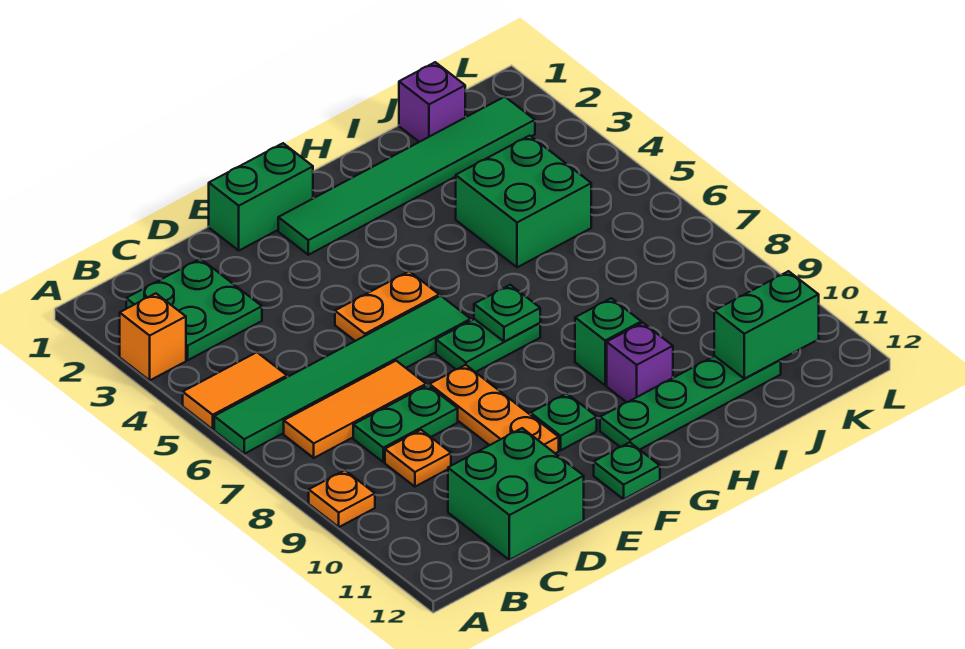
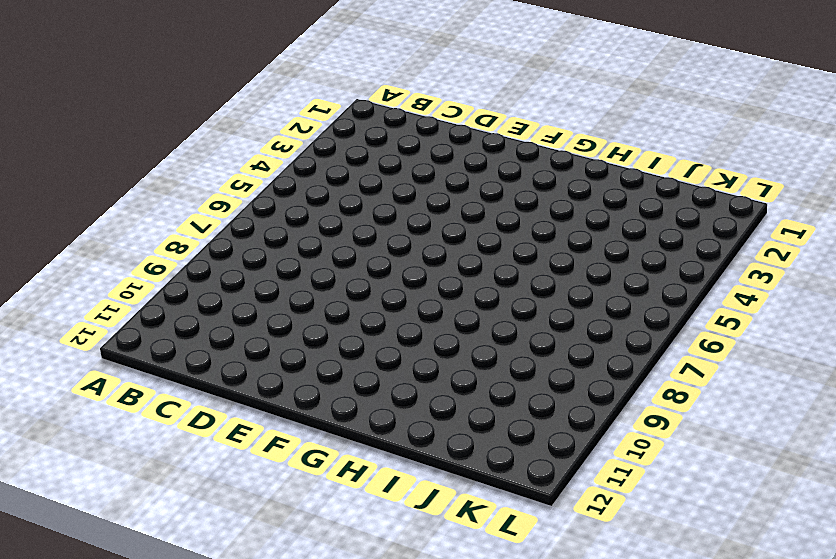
none -> orange 1x1 brick [120,293,186,380]
none -> orange 1x2 tile [183,352,287,429]
none -> green 1x6 tile [214,296,471,454]

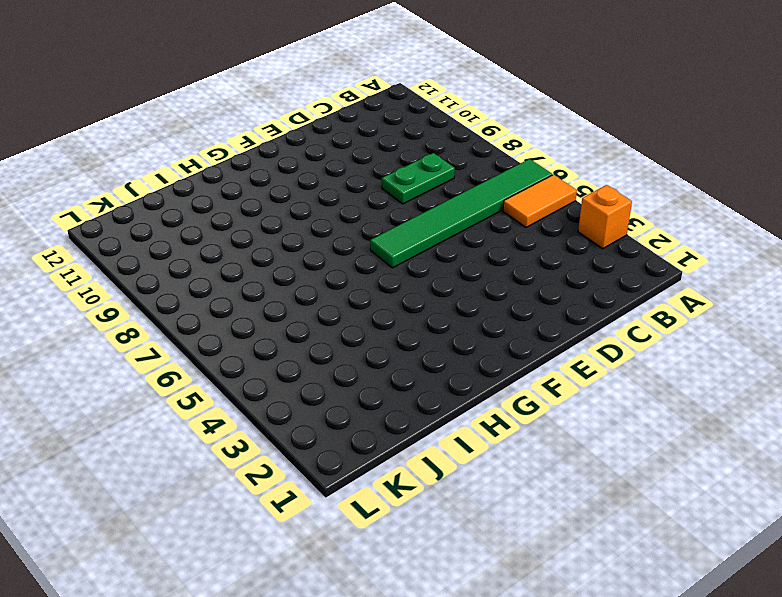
none -> orange 1x1 plate [309,470,375,527]
none -> green 2x2 plate [126,259,262,360]
none -> orange 1x3 tile [284,361,426,458]

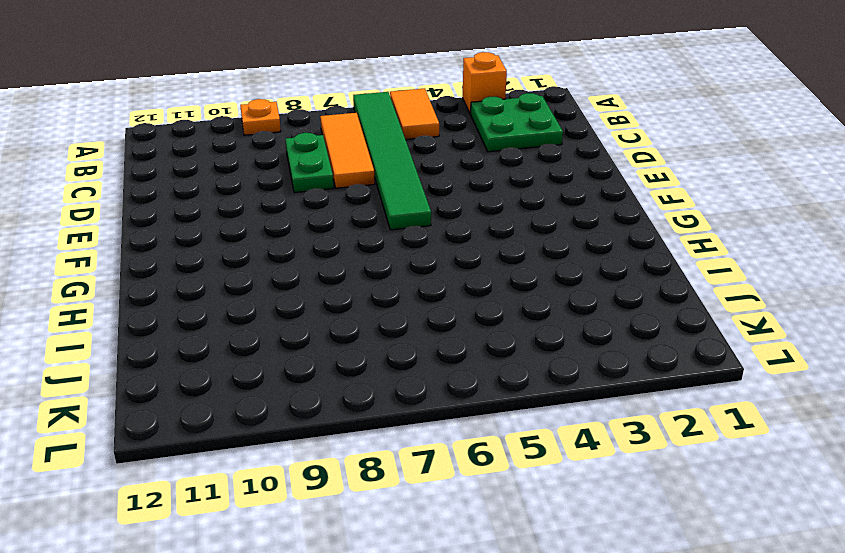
none -> orange 1x1 plate [385,430,451,487]
none -> green 2x2 brick [448,428,584,560]
none -> green 1x2 brick [209,143,313,250]

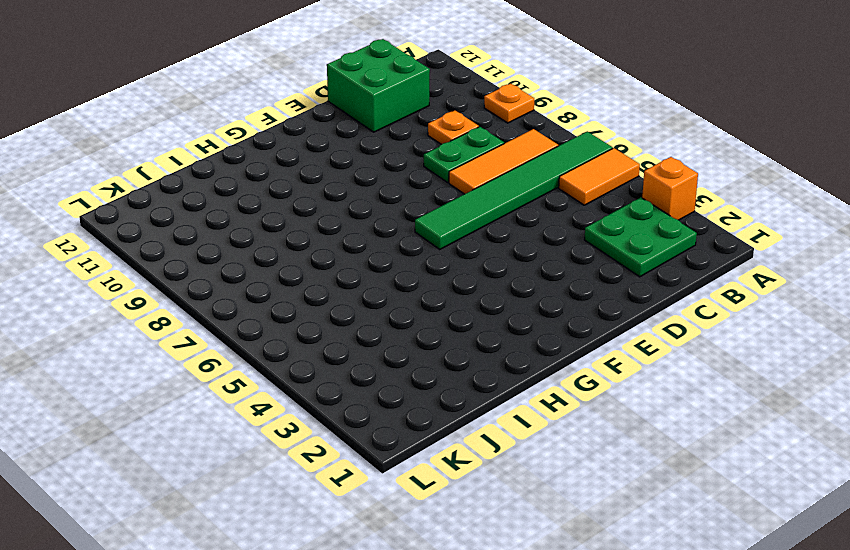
none -> green 1x2 brick [209,143,313,250]
none -> orange 1x2 plate [335,271,439,341]
none -> orange 1x3 plate [429,365,559,453]

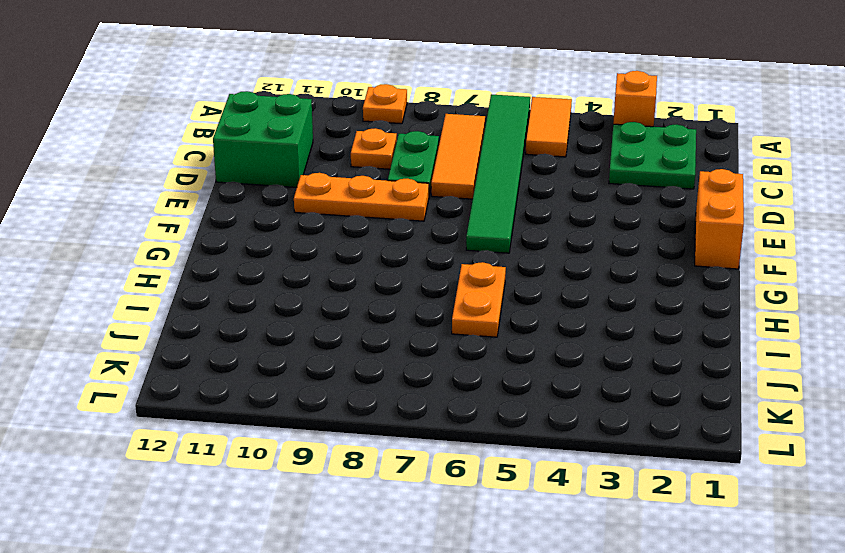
orange 1x2 brick [695,169,744,269] -> green 1x2 brick [209,143,313,250]
orange 1x2 plate [452,262,506,337] -> orange 1x2 plate moved to [335,271,439,341]
none -> green 1x6 tile [278,97,535,255]
none -> green 1x2 plate [436,319,540,372]
none -> green 1x1 plate [531,393,597,450]

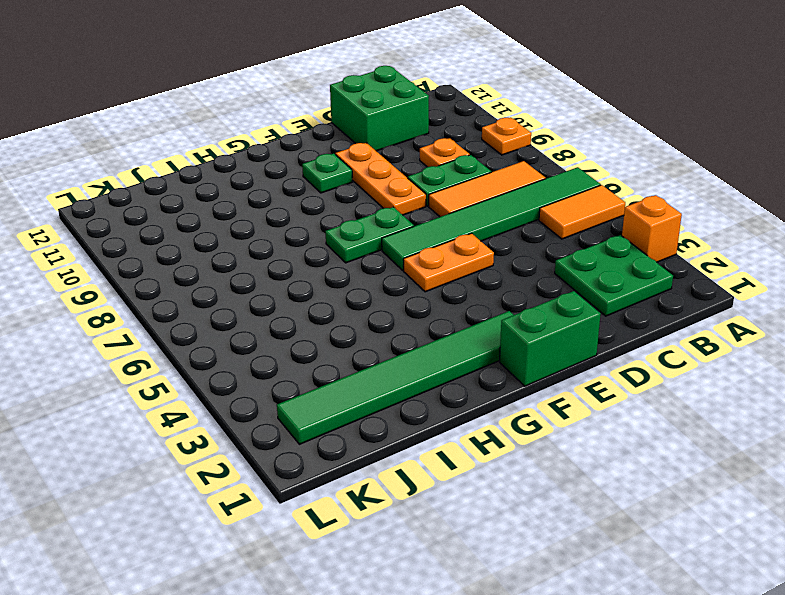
none -> green 1x1 plate [594,442,660,499]
none -> green 1x4 plate [600,356,781,450]
none -> green 1x1 brick [575,298,641,385]

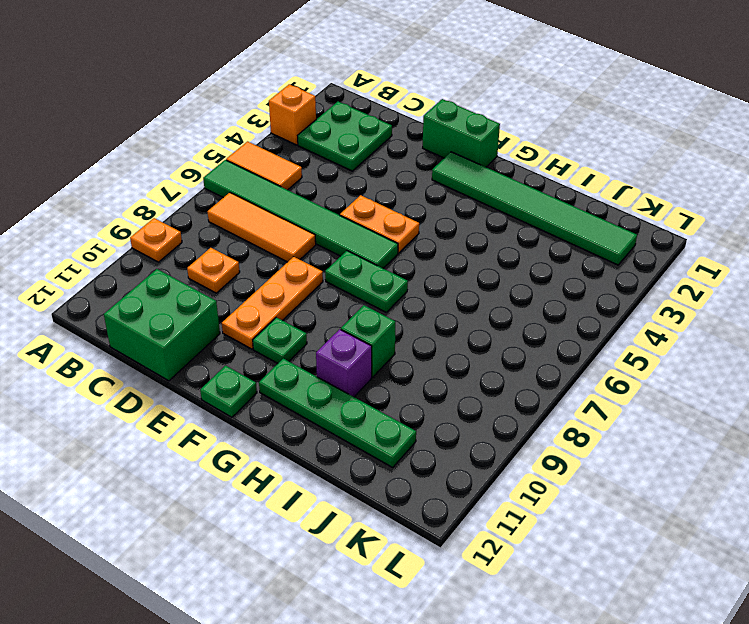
none -> green 1x2 plate [353,385,458,462]
none -> green 2x2 brick [456,136,591,267]
none -> purple 1x1 brick [399,62,465,142]

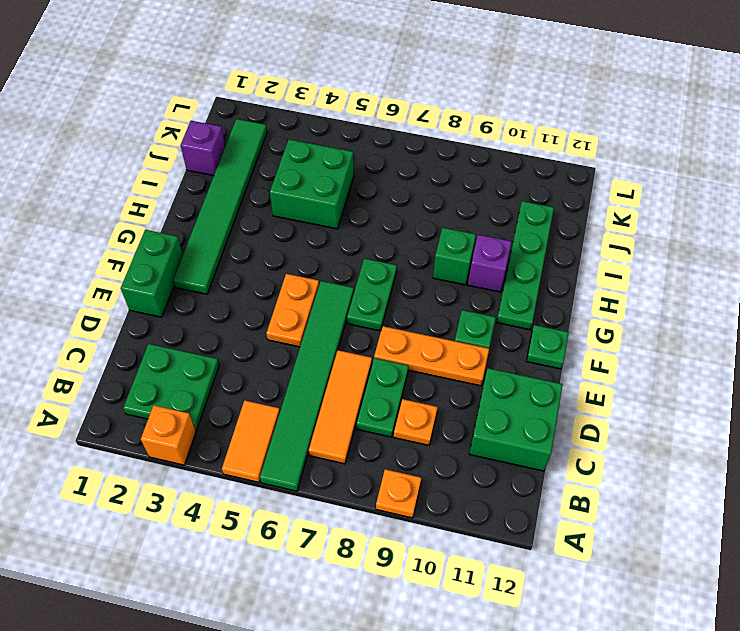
none -> green 1x1 plate [474,285,540,342]
none -> green 1x2 brick [714,271,819,379]

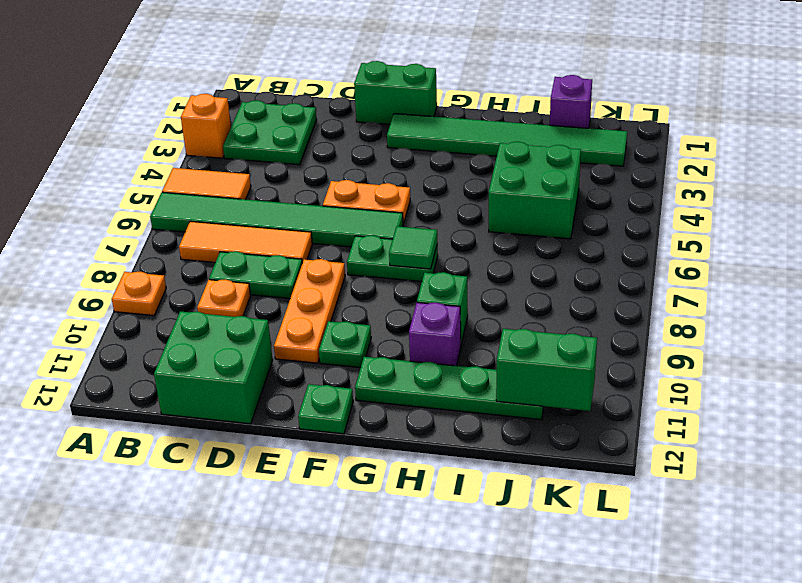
green 1x1 tile [389,226,437,269] -> green 1x1 plate [474,285,540,342]

